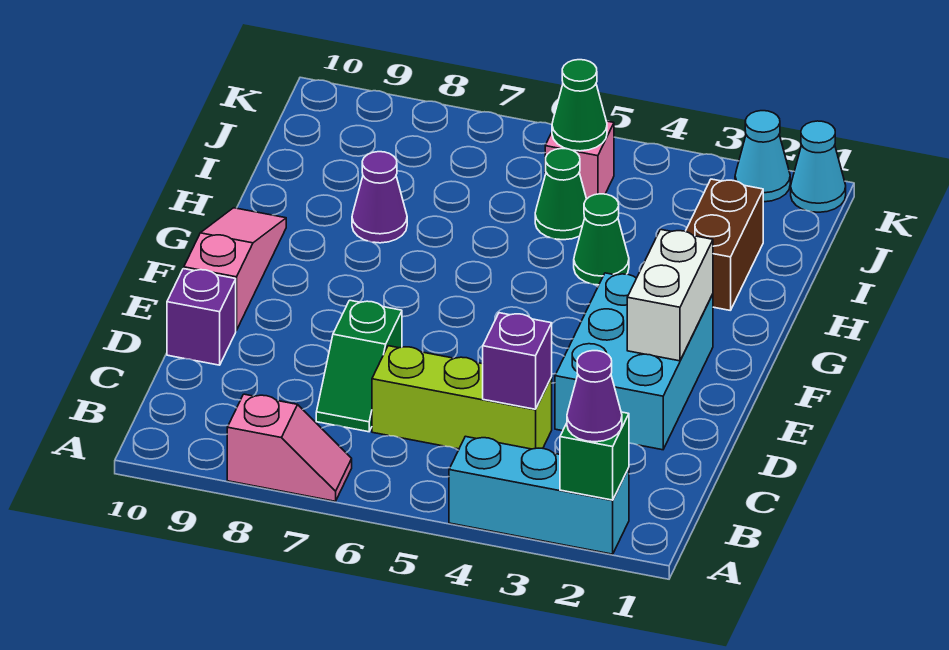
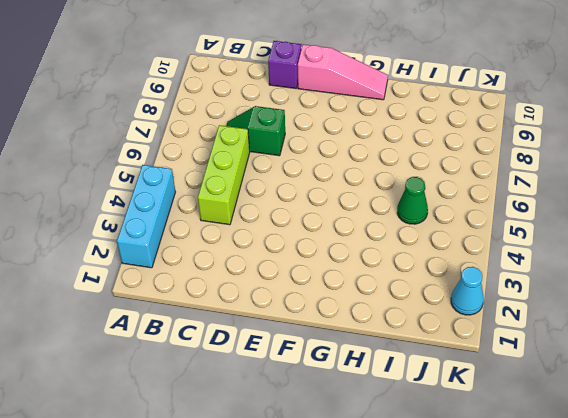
none -> pink 1x2 slope [227,394,352,501]
none -> cyan 2x3 brick [555,273,713,450]
none -> brown 1x2 brick [686,179,763,311]

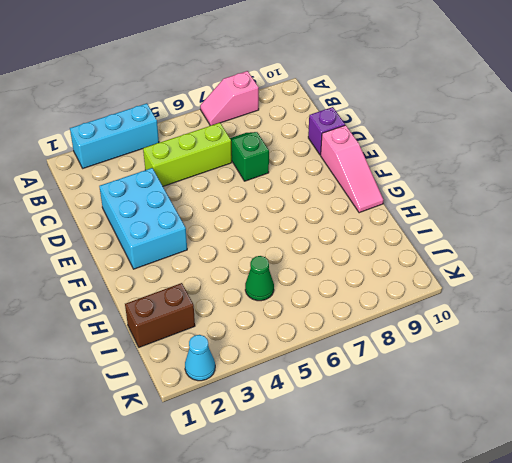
brown 1x2 brick [125,283,195,347] -> brown 1x2 brick turned to [686,179,763,311]
none -> green 1x1 cone [574,194,629,285]
none -> purple 1x1 cone [352,152,407,243]
none -> pink 1x1 brick [545,121,614,199]

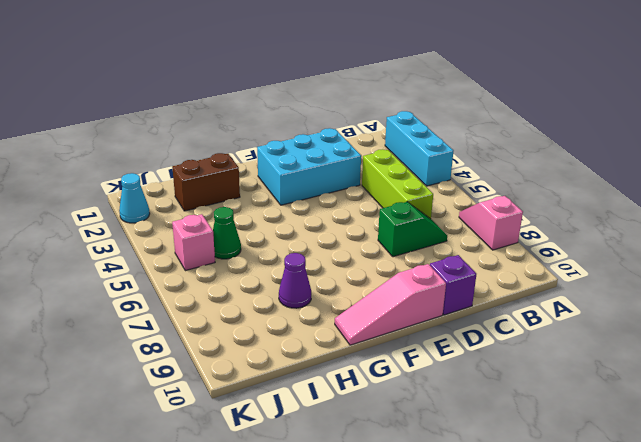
none -> green 1x1 cone [574,194,629,285]
none -> cyan 1x1 cone [791,121,846,212]
none -> green 1x1 brick [560,412,629,500]

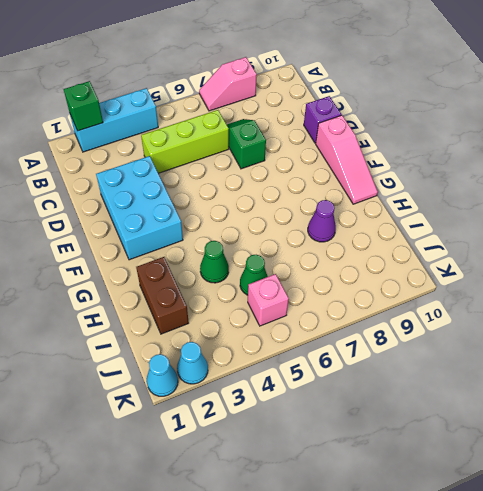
none -> purple 1x1 brick [483,313,552,409]
none -> white 1x2 brick [627,229,713,361]
none -> green 1x1 cone [552,60,607,151]

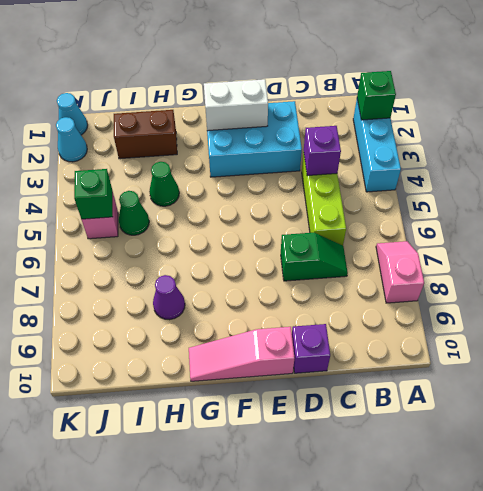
green 1x1 brick [74,169,113,219] -> green 1x1 cone [552,60,607,151]
none -> purple 1x1 cone [567,351,622,442]

